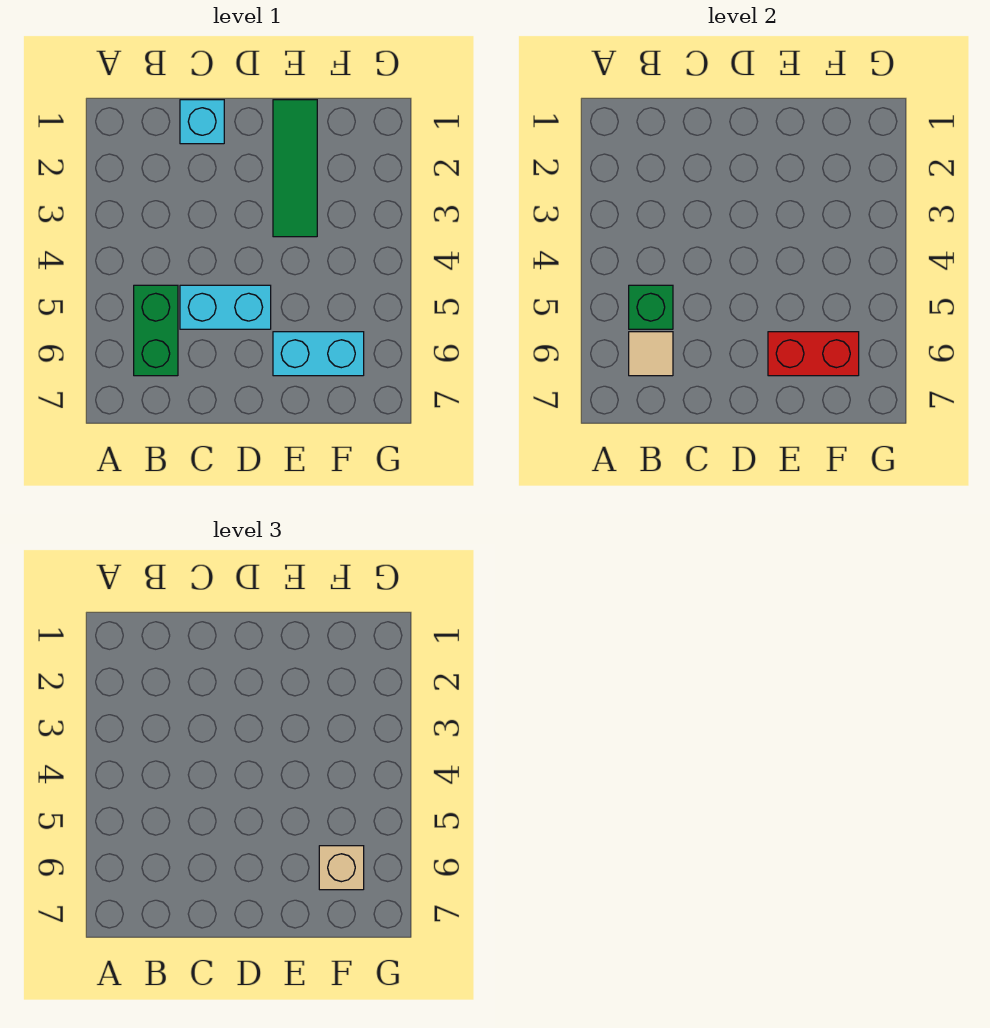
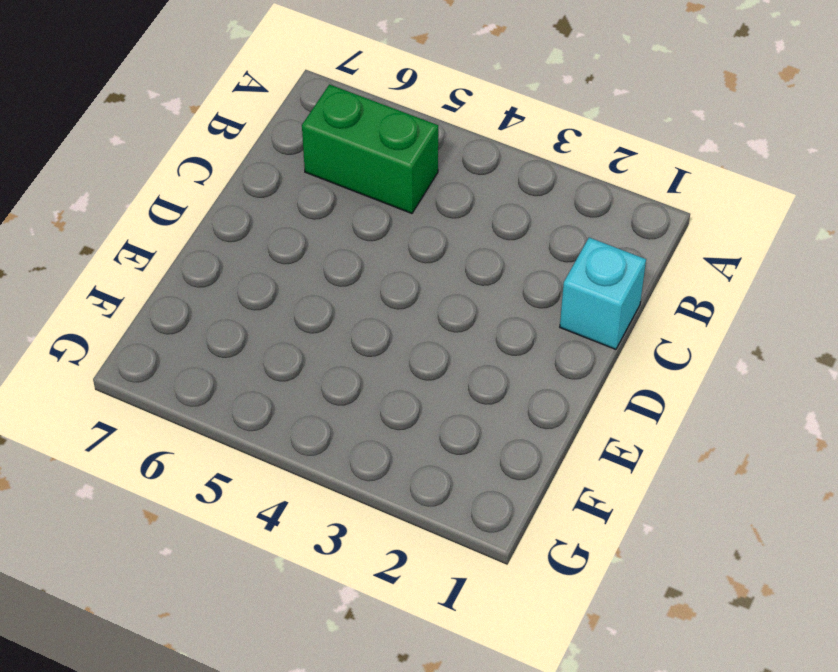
none -> cyan 1x2 brick [180,285,271,329]
none -> green 1x3 tile [273,100,317,237]

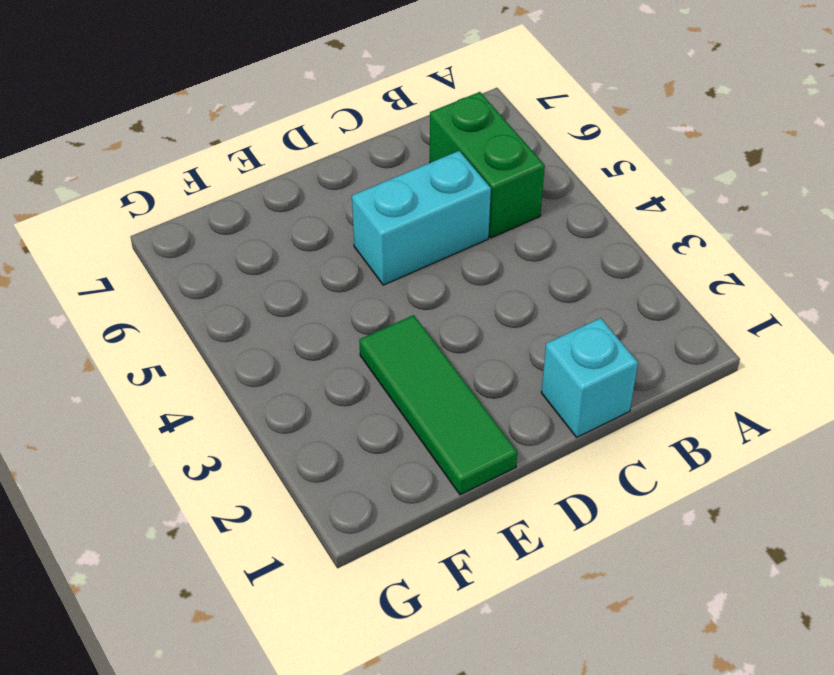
none -> cyan 1x2 brick [273,332,364,376]
none -> green 1x1 brick [629,285,673,329]

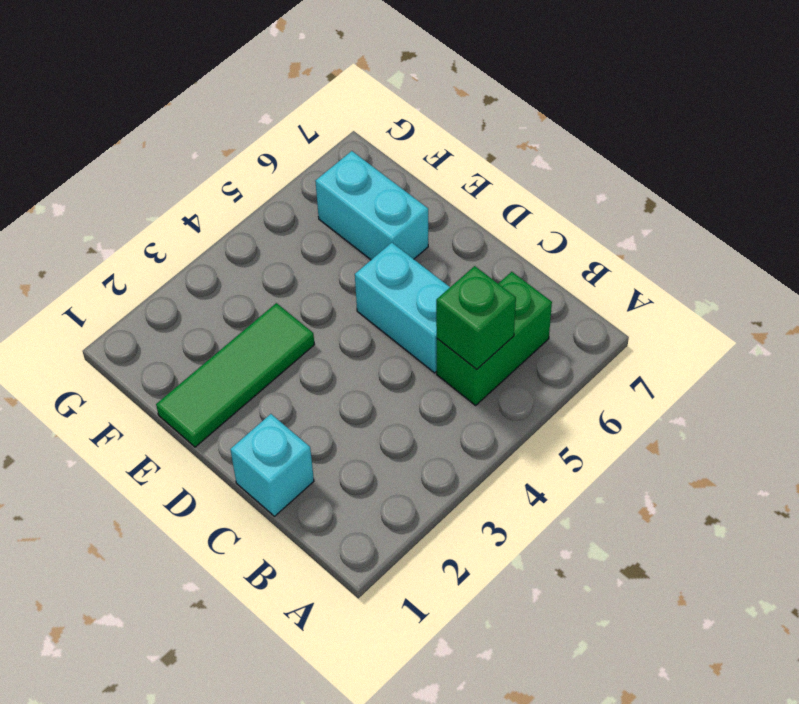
none -> tan 1x1 tile [629,332,673,376]
none -> red 1x2 brick [768,332,859,376]

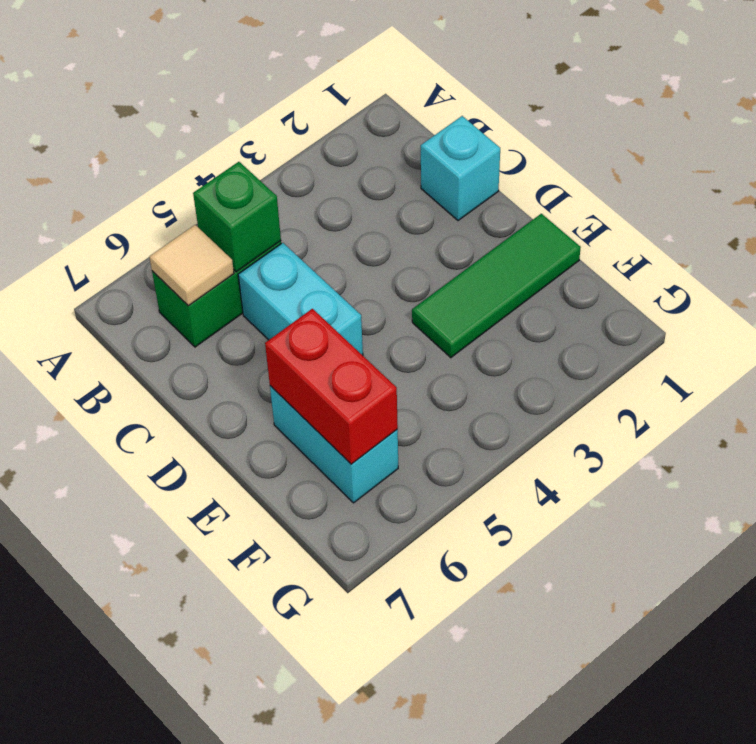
none -> tan 1x1 brick [319,846,364,890]

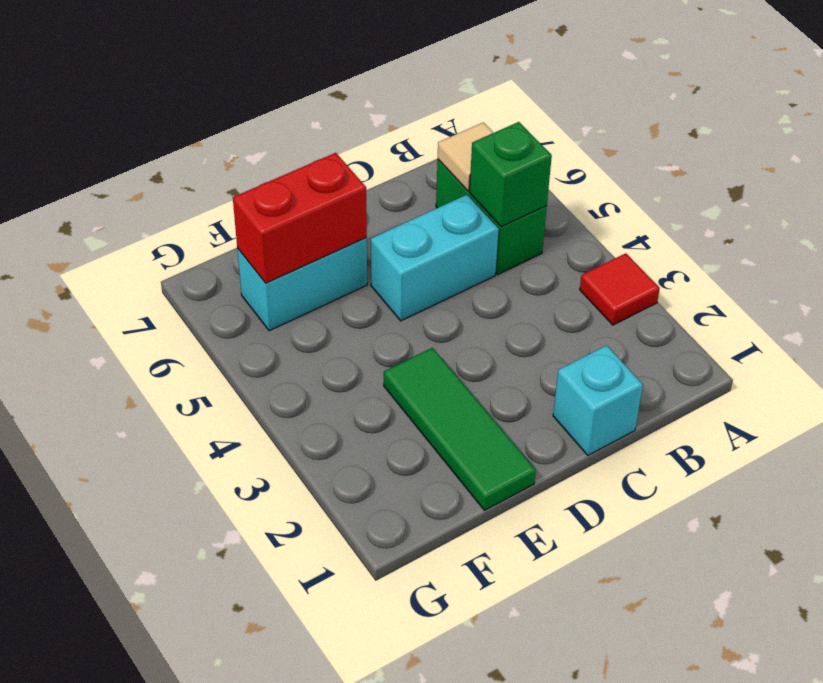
red 1x1 tile [580,253,660,325] -> none
none -> tan 1x1 brick [319,846,364,890]

